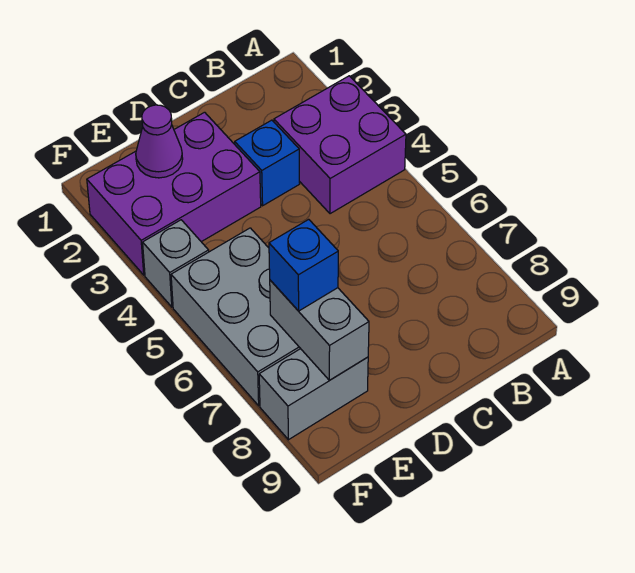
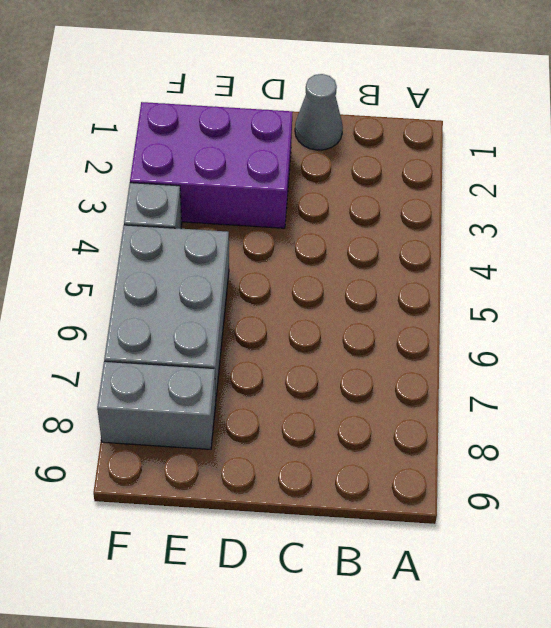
grey 1x1 cone [295,74,343,150] -> none
none -> purple 2x2 brick [274,76,406,214]
none -> blue 1x1 brick [235,120,300,206]

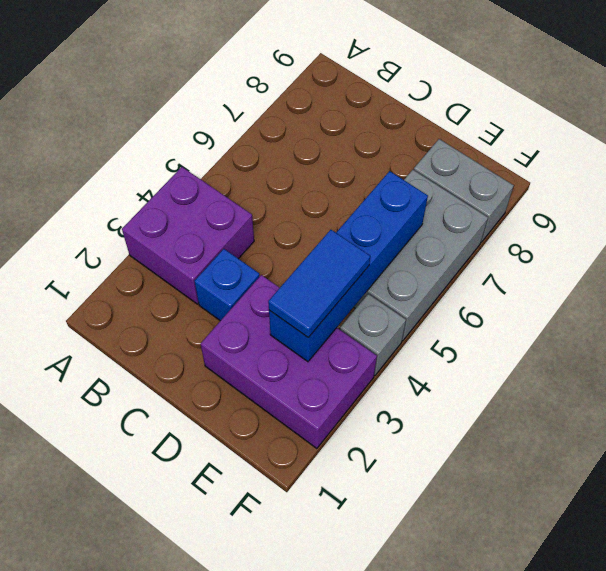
blue 1x4 brick [269,171,428,362] -> none
blue 1x2 tile [268,230,370,337] -> none
none -> purple 1x1 cone [136,105,183,178]
none -> grey 1x2 brick [270,280,369,380]

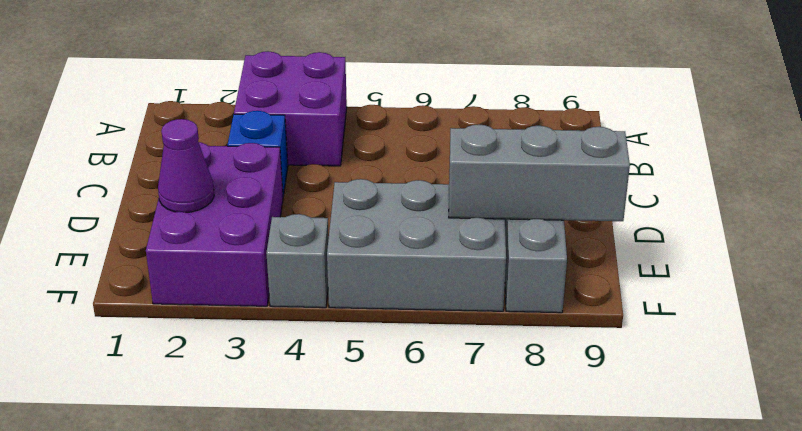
grey 1x3 brick [449,125,630,221] -> grey 1x2 brick [270,280,369,380]
none -> blue 1x1 brick [269,219,338,311]

